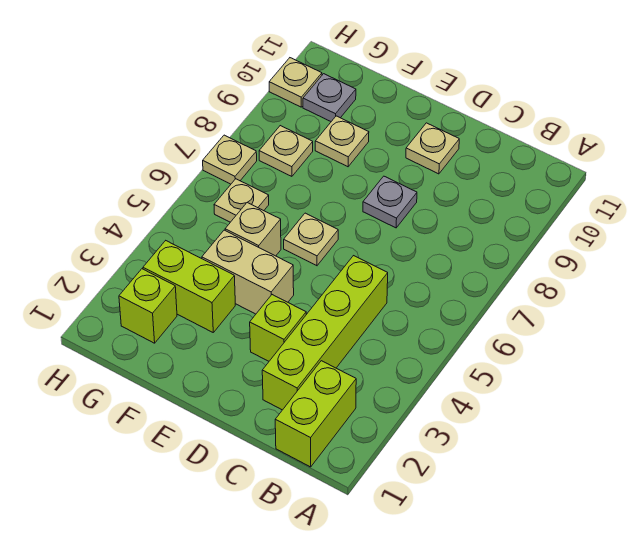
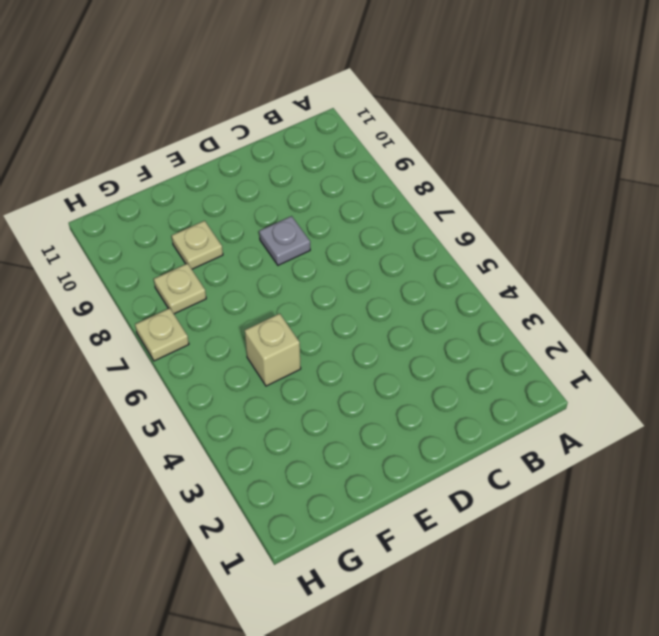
none -> lime 1x2 brick [275,361,356,467]
none -> lime 1x4 brick [262,256,388,410]
none -> lime 1x1 brick [250,295,306,361]

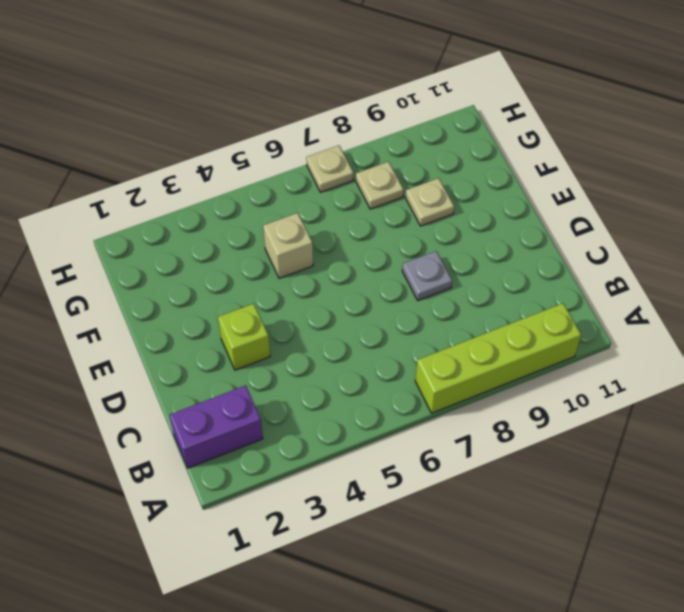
lime 1x4 brick [415,303,581,413] -> lime 1x4 brick moved to [262,256,388,410]
purple 1x2 brick [169,385,263,468] -> lime 1x2 brick [275,361,356,467]
none -> tan 1x1 plate [406,123,459,174]
none -> tan 1x2 brick [202,230,294,314]
none -> tan 1x1 plate [284,213,338,266]

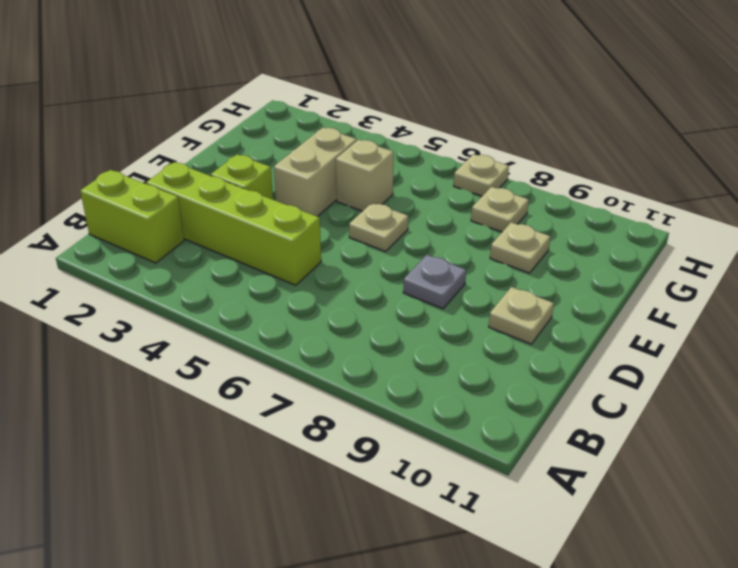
none -> lime 1x2 brick [143,241,235,332]
none -> lime 1x1 brick [119,269,177,343]
none -> tan 1x1 plate [214,179,269,222]

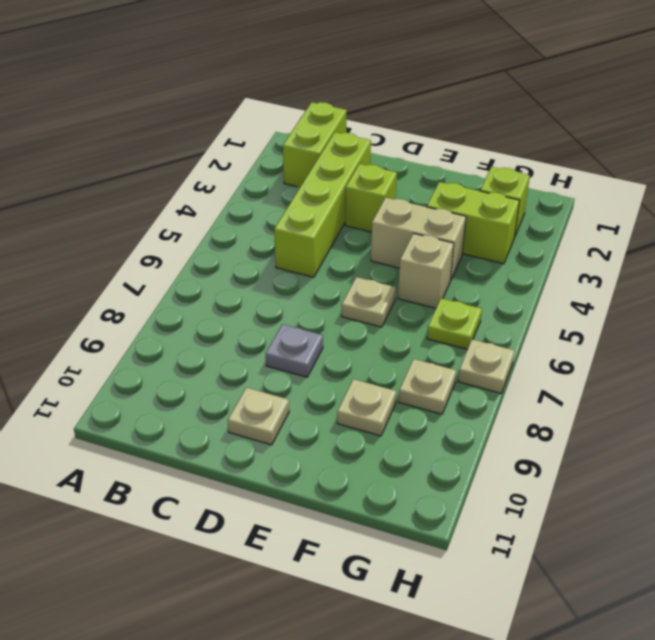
lime 1x1 plate [427,298,482,349] -> tan 1x1 plate [214,179,269,222]
none -> grey 1x1 plate [303,74,356,121]
none -> tan 1x1 plate [269,58,322,107]

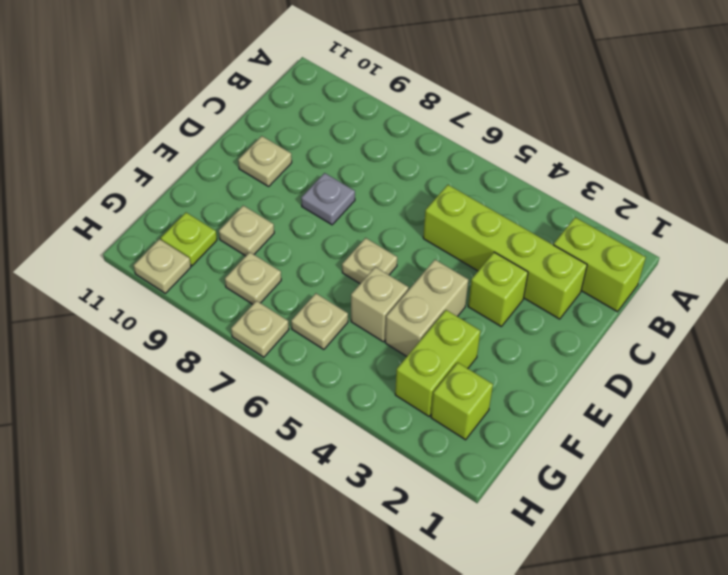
lime 1x1 plate [161,213,217,266] -> grey 1x1 plate [303,74,356,121]

